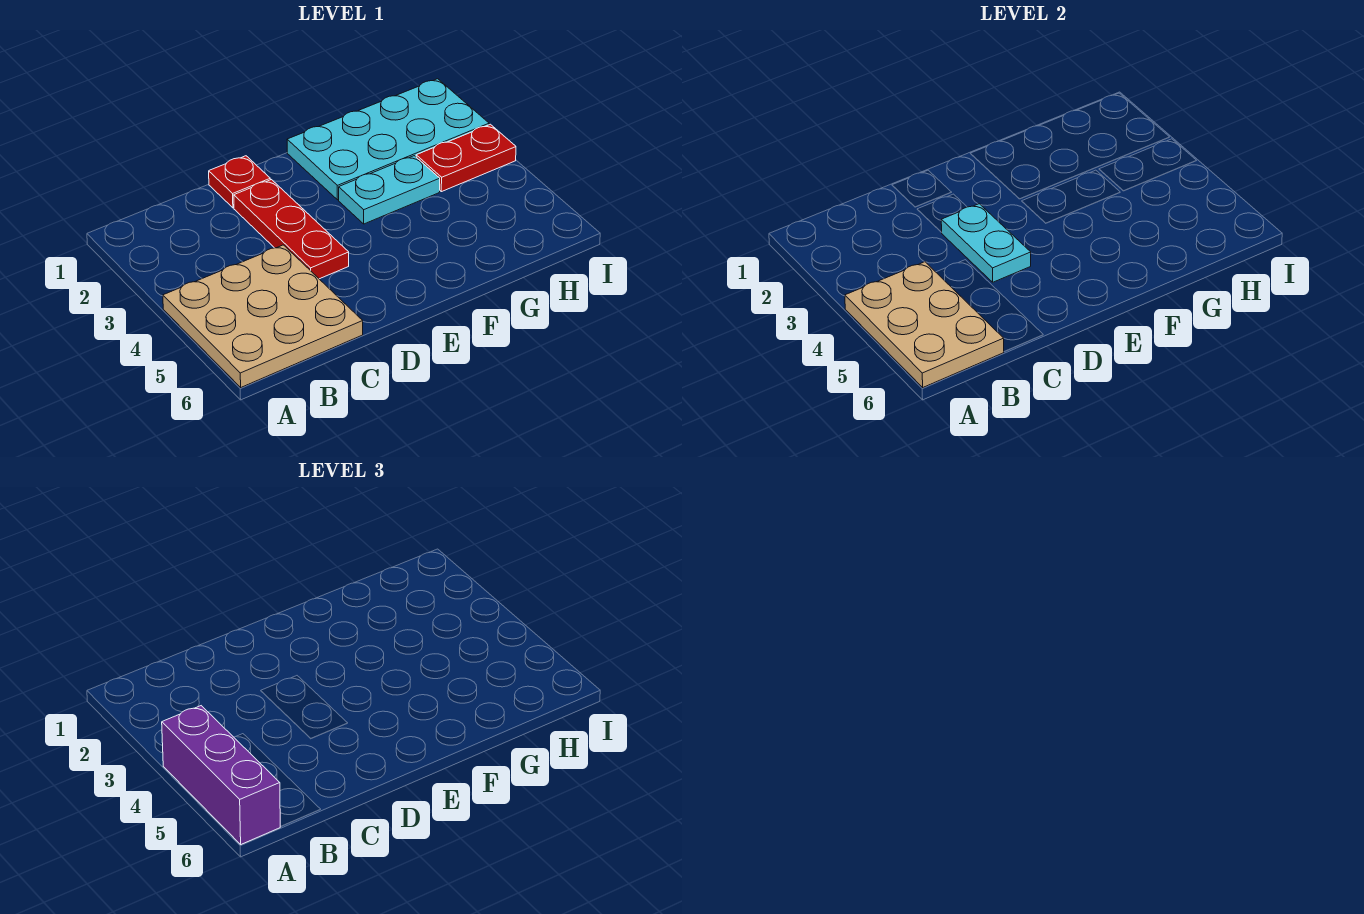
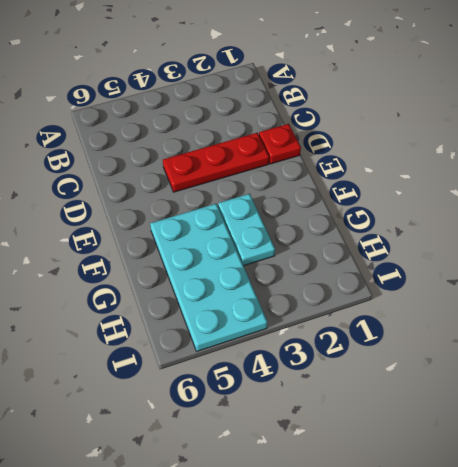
cyan 2x4 plate [150,204,267,351] -> cyan 2x4 plate moved to [287,79,489,200]
none -> tan 3x3 plate [163,245,363,387]
none -> red 1x2 plate [416,124,516,192]

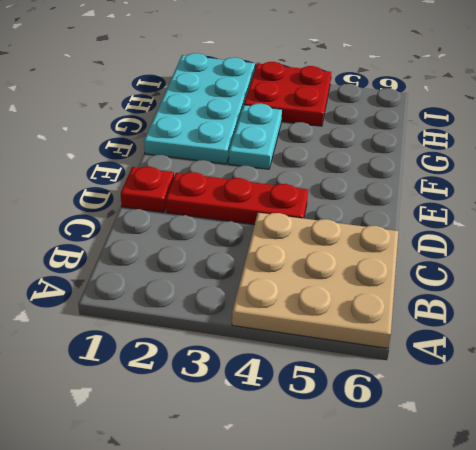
red 2x2 plate [244,62,331,126] -> red 1x2 plate [416,124,516,192]
none -> tan 2x3 plate [845,262,1004,387]
none -> cyan 1x2 plate [941,204,1031,282]

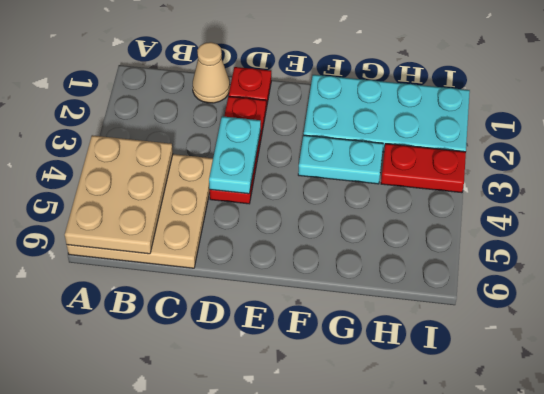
tan 1x1 cone [193,42,230,103] -> none
none -> purple 1x3 brick [162,706,280,844]

